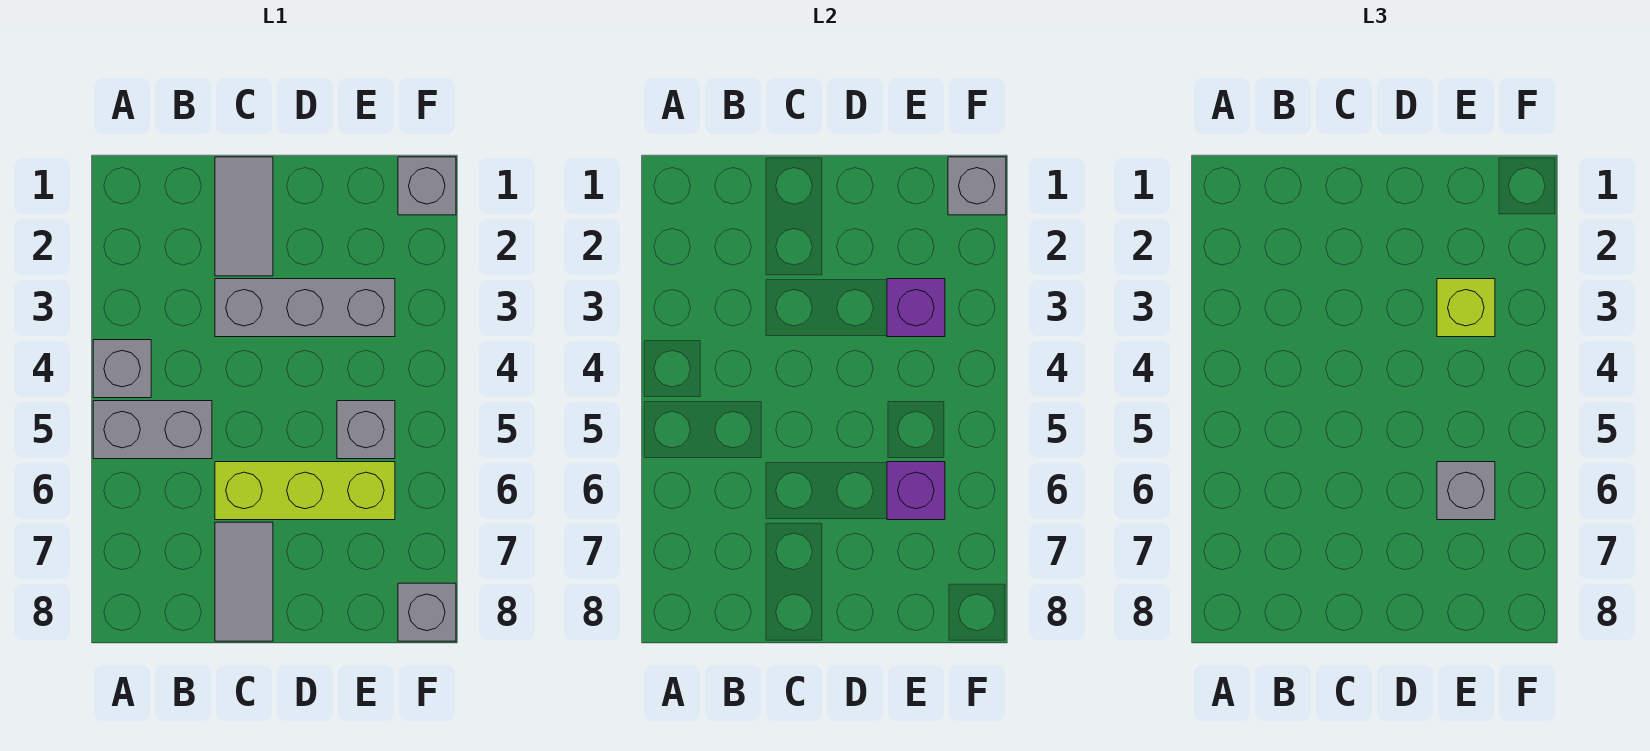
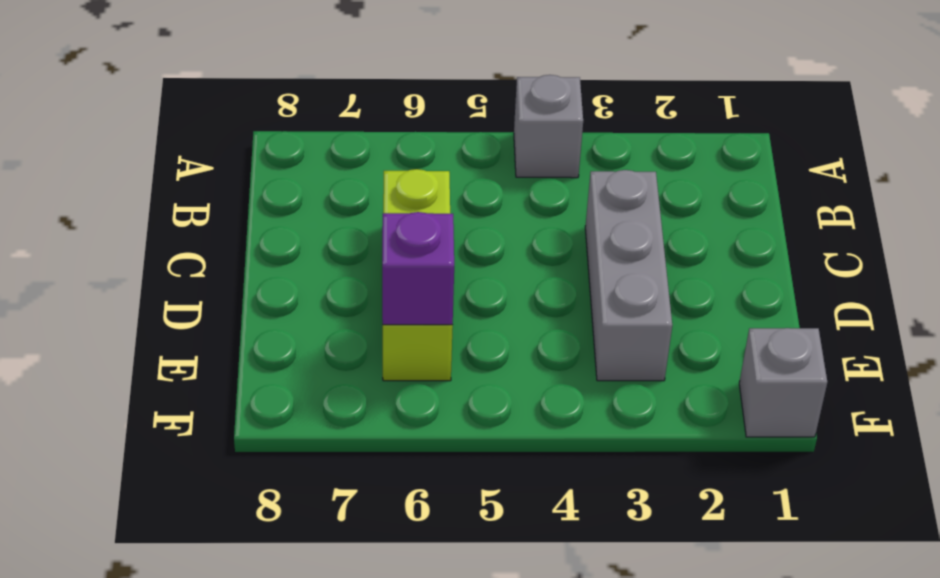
none -> grey 1x2 brick [93,401,212,459]
none -> grey 1x2 tile [215,157,273,276]
none -> grey 1x2 tile [215,522,273,641]

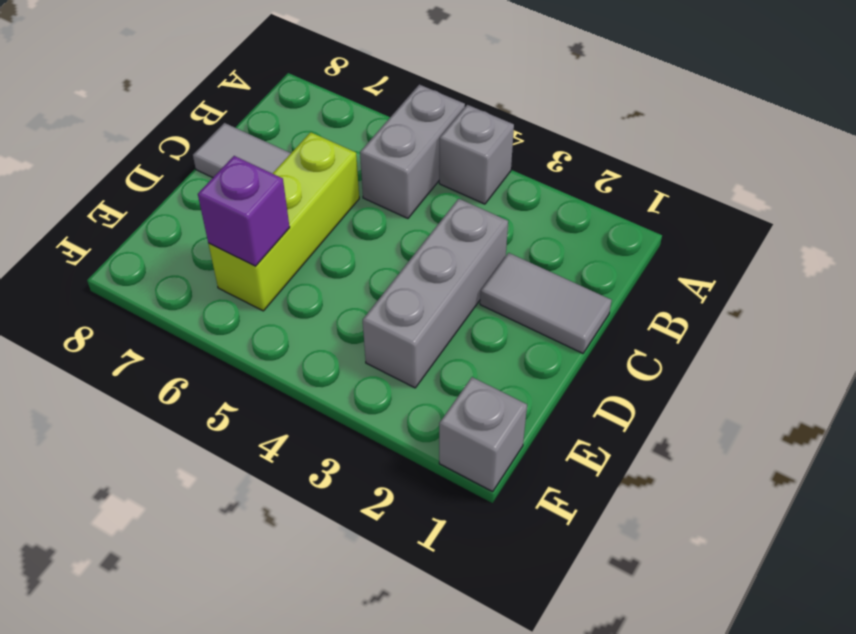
none -> grey 1x1 brick [337,401,395,459]
none -> grey 1x1 brick [398,583,456,641]
none -> purple 1x1 brick [887,279,945,337]

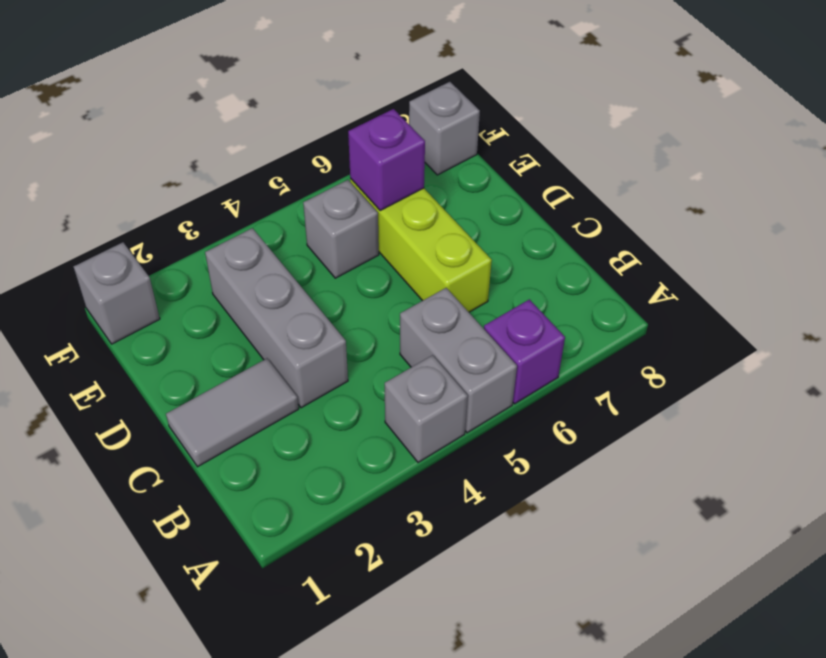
purple 1x1 brick [484,299,565,404] -> purple 1x1 brick moved to [887,279,945,337]
none -> grey 1x2 tile [215,522,273,641]
none -> grey 1x1 brick [948,157,1006,215]
none -> lime 1x1 brick [1437,279,1495,337]

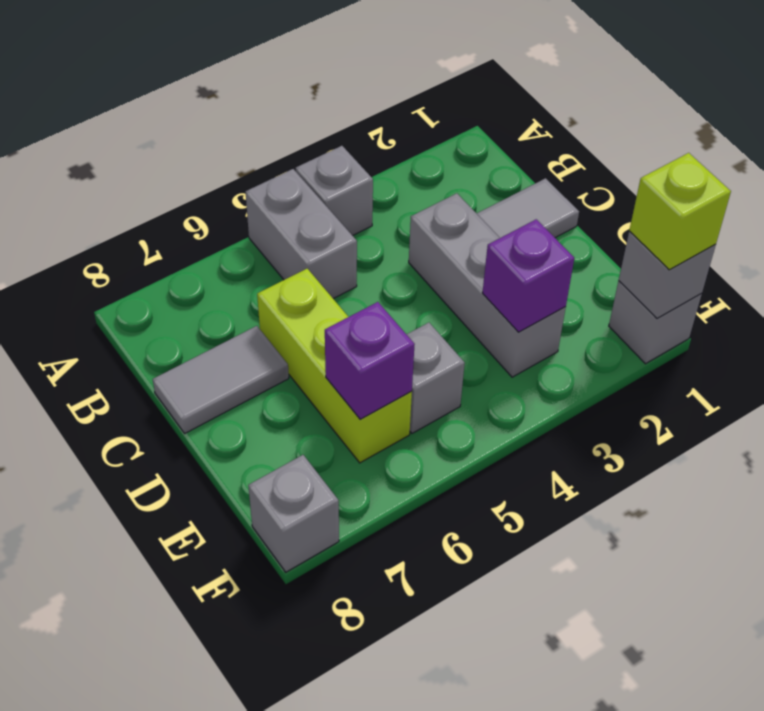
lime 1x1 brick [629,153,731,270] -> lime 1x1 brick moved to [1437,279,1495,337]
none -> grey 1x1 brick [1437,462,1495,520]

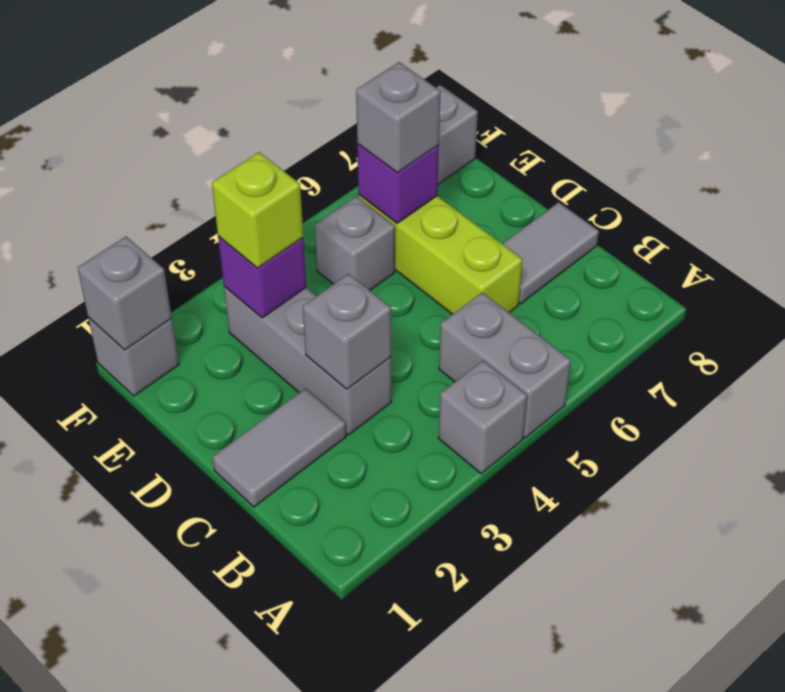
grey 1x1 brick [303,274,391,389] -> none

